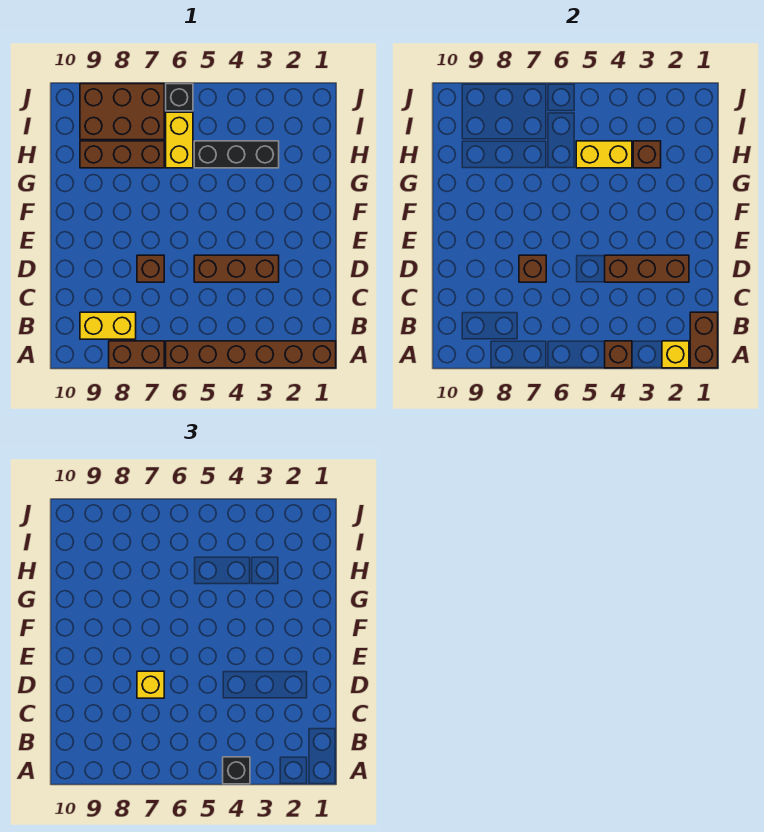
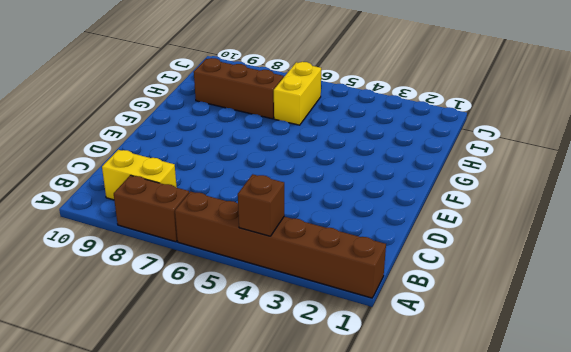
none -> brown 1x3 brick [194,255,279,282]
none -> brown 1x1 brick [137,255,164,282]
none -> black 1x3 brick [194,141,279,168]

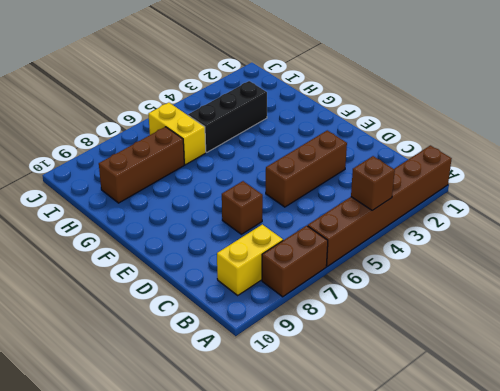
none -> brown 2x3 brick [80,84,164,140]
none -> black 1x1 brick [166,84,193,111]
none -> brown 1x2 brick [690,312,718,368]

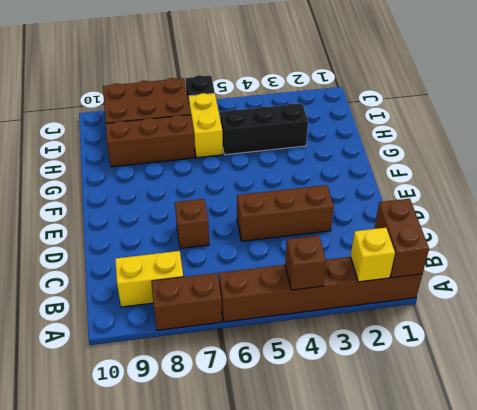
none -> brown 1x3 brick [605,255,689,282]
none -> brown 1x1 brick [519,255,546,282]
none -> brown 1x1 brick [633,141,661,168]

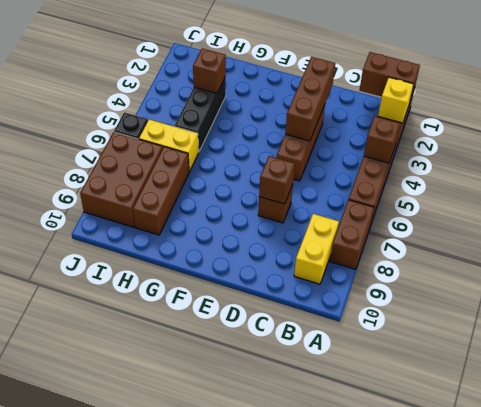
none -> yellow 1x2 brick [576,141,632,168]
none -> black 1x1 brick [223,757,250,784]
none -> yellow 1x1 brick [137,671,164,698]

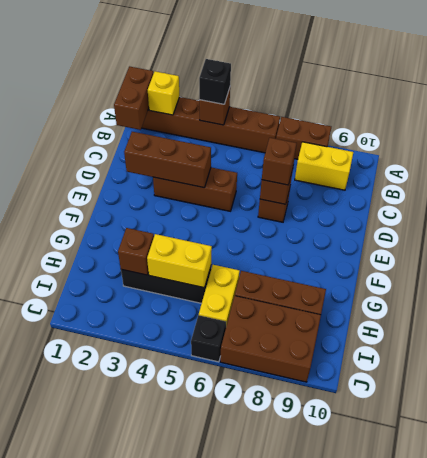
brown 1x1 brick [262,138,297,185] -> yellow 1x1 brick [137,671,164,698]

